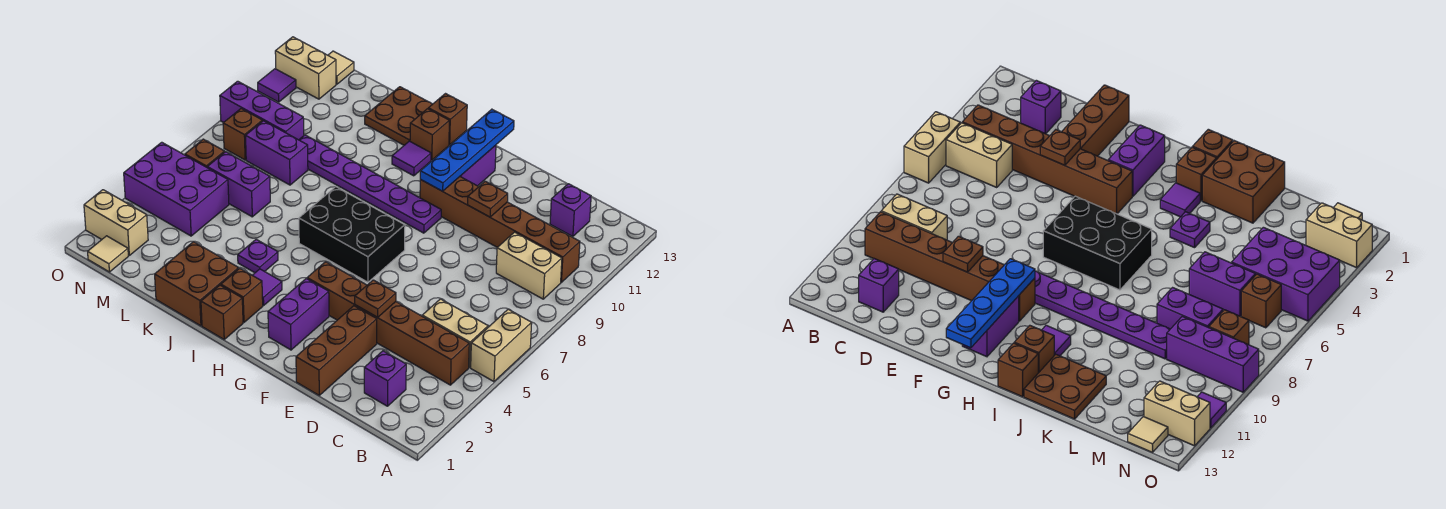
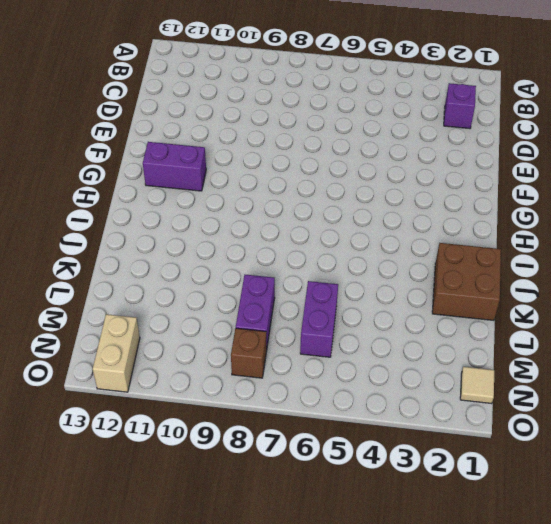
none -> tan 1x2 brick [471,309,532,382]
none -> brown 1x6 brick [307,262,469,385]
none -> tan 1x2 brick [422,299,488,367]
none -> tan 1x2 brick [496,232,562,299]

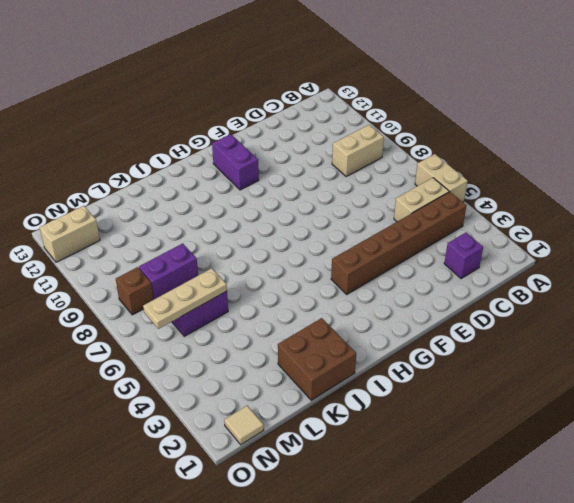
tan 1x3 plate [143,268,227,329] -> none
none -> brown 1x6 brick [420,177,580,282]
none -> purple 1x1 brick [550,184,591,237]
none -> brown 1x3 brick [296,306,377,395]
none -> purple 1x2 brick [268,279,329,350]

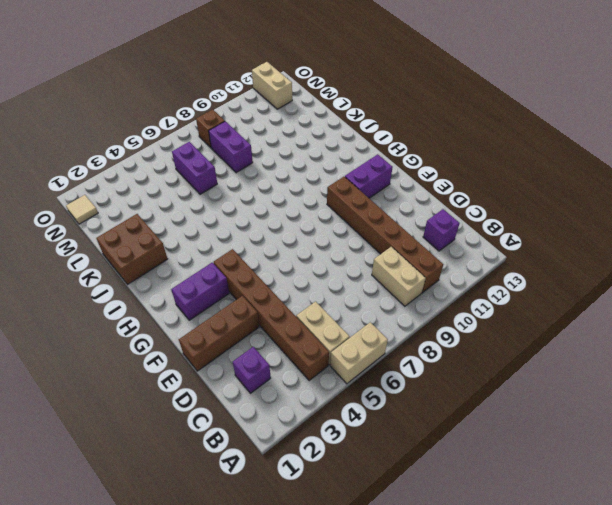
none -> black 2x3 brick [299,187,405,282]
none -> purple 1x6 plate [299,135,441,233]
none -> brown 1x1 brick [201,285,243,339]
none -> brown 1x1 brick [221,268,263,322]

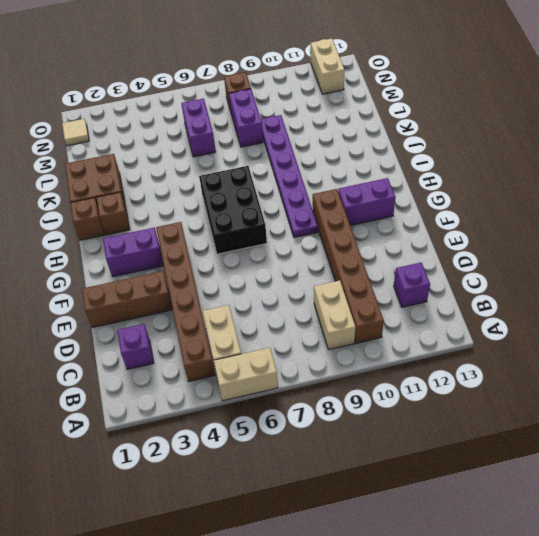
none -> purple 1x1 tile [252,269,282,306]
none -> purple 1x1 tile [392,141,431,176]
none -> brown 1x1 brick [410,109,449,160]
none -> brown 1x1 brick [428,94,467,145]

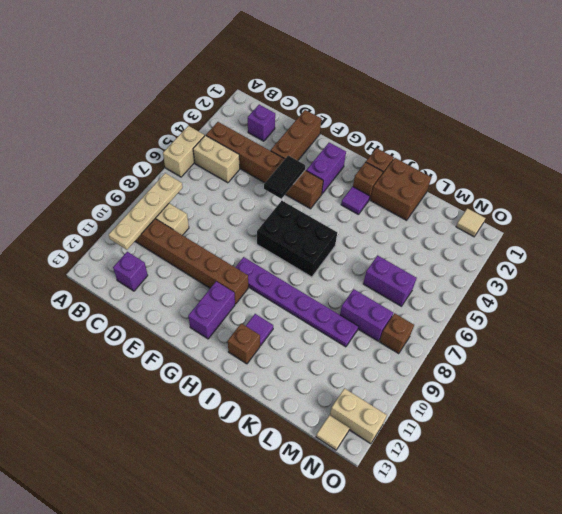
tan 1x4 plate [109,173,183,250] -> none
black 1x2 tile [264,156,305,199] -> none
none -> brown 1x1 brick [428,94,467,145]
none -> purple 1x1 plate [238,239,278,273]
none -> brown 2x2 plate [365,87,432,145]
none -> purple 2x3 brick [124,142,229,236]

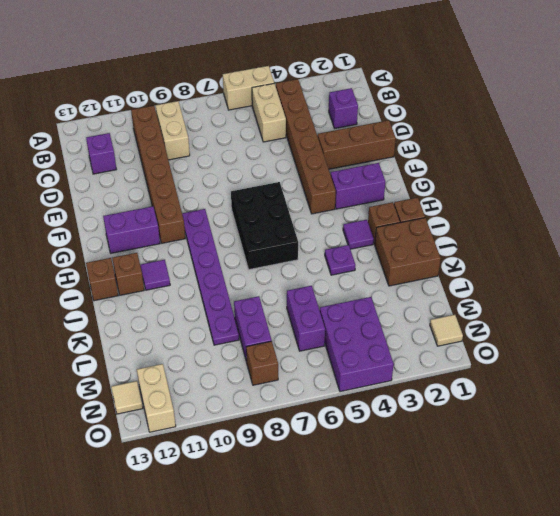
none -> brown 2x2 plate [365,87,432,145]
none -> purple 1x3 brick [220,81,304,140]
none -> tan 1x2 brick [84,190,148,255]
none -> brown 1x1 brick [185,139,225,167]

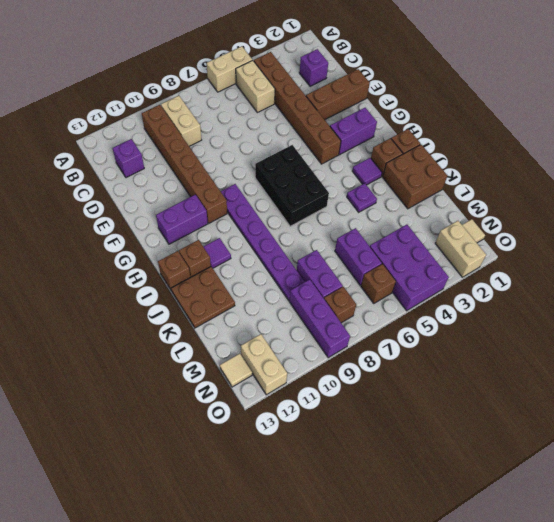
none -> purple 1x1 tile [258,69,296,102]
none -> brown 1x1 plate [355,280,396,317]
none -> brown 1x1 plate [468,181,508,217]
none -> blue 1x4 plate [420,109,514,191]

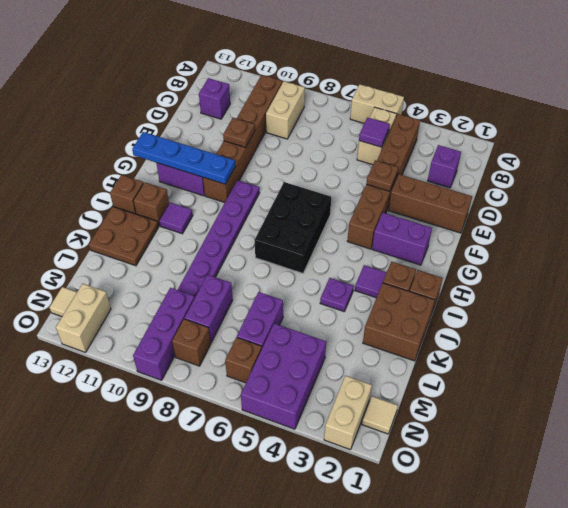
purple 1x1 tile [359,118,390,147] -> purple 1x1 tile moved to [258,69,296,102]

